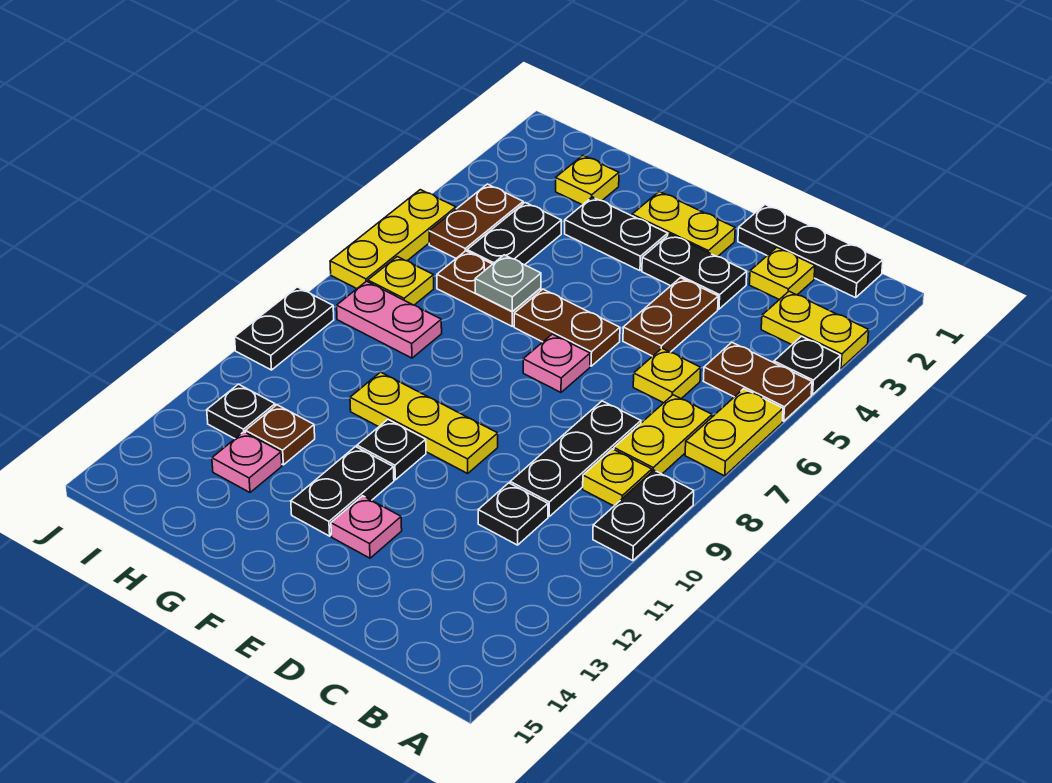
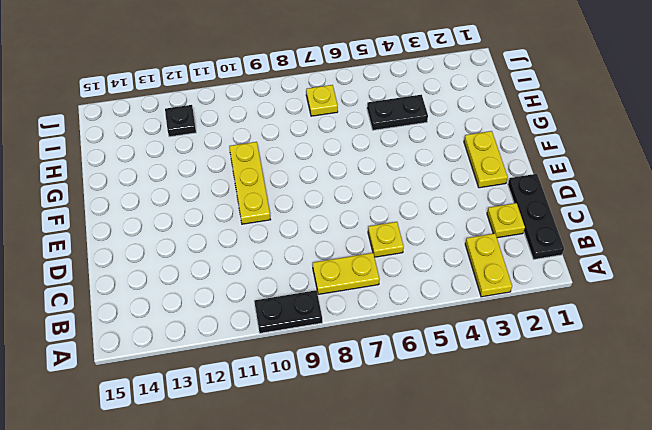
none -> black 1x1 plate [774,336,841,395]
none -> brown 1x2 plate [703,342,812,421]
none -> yellow 1x2 plate [685,389,783,476]
none -> yellow 1x1 plate [583,449,652,506]

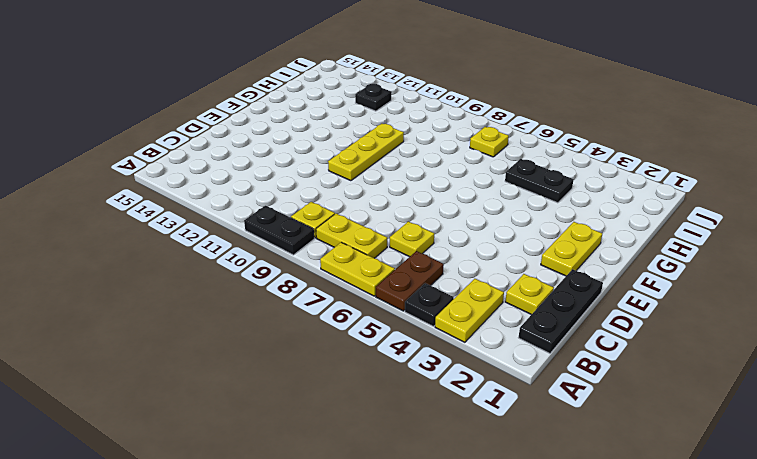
none -> black 1x3 plate [510,401,641,516]
none -> black 1x1 plate [478,483,548,545]
none -> black 1x2 plate [642,234,747,309]
none -> brown 1x2 plate [623,278,718,356]

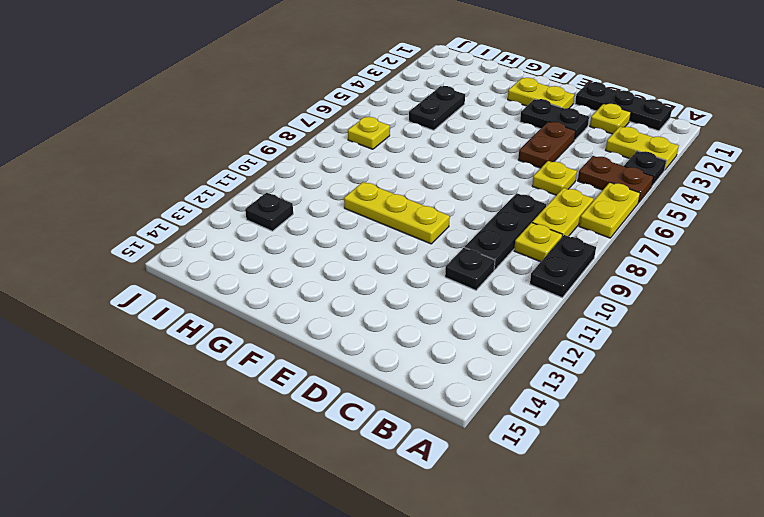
none -> brown 1x2 plate [514,289,620,366]
none -> pink 1x1 plate [523,334,590,392]
none -> pink 1x1 plate [331,496,402,558]
none -> black 1x2 plate [565,197,668,271]

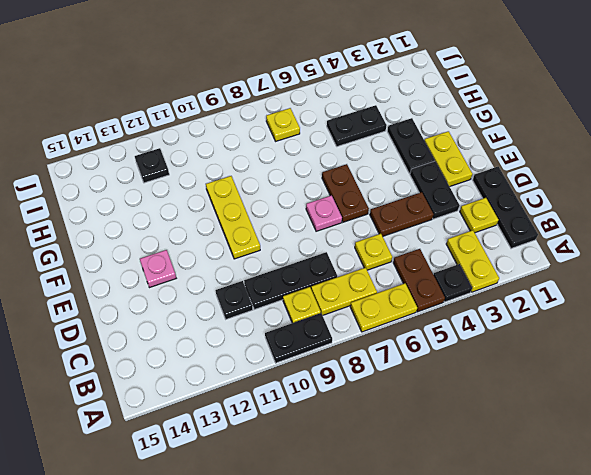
none -> black 1x1 plate [357,420,426,480]
none -> black 1x2 plate [291,447,394,536]
none -> brown 1x2 plate [437,251,541,326]
none -> yellow 1x1 plate [556,156,619,205]

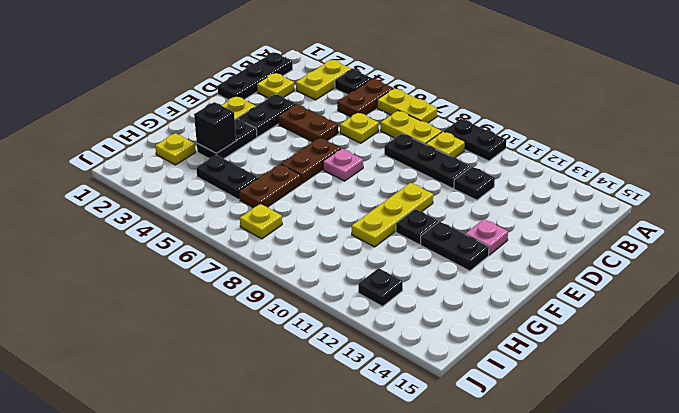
black 1x1 brick [194,102,236,153] -> none
none -> pink 1x2 plate [337,281,442,358]
none -> brown 1x1 plate [246,405,315,465]
none -> pink 1x1 plate [212,432,282,492]
none -> brown 1x2 plate [429,184,523,258]

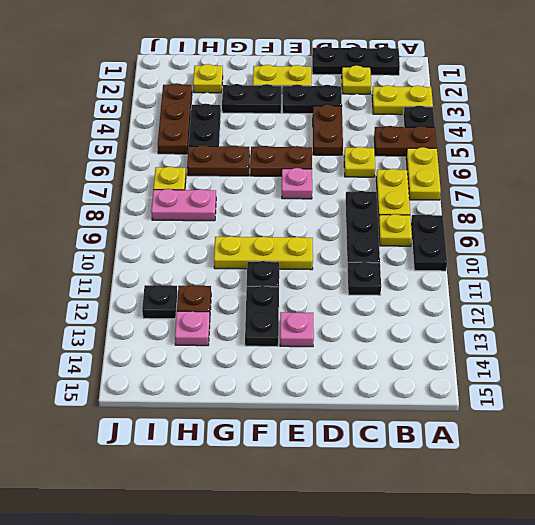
brown 1x3 plate [158,83,192,154] -> brown 1x2 plate [429,184,523,258]
none -> yellow 1x3 plate [330,190,456,289]
none -> black 1x2 plate [235,287,334,370]
none -> grey 1x1 plate [475,255,541,312]

